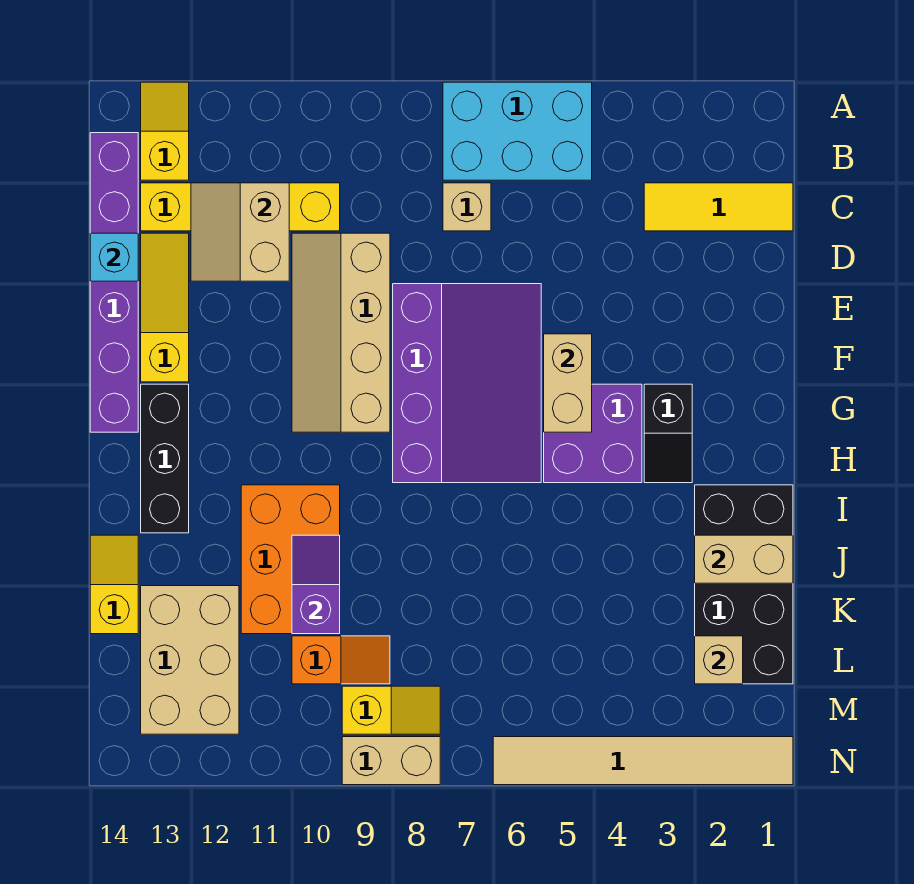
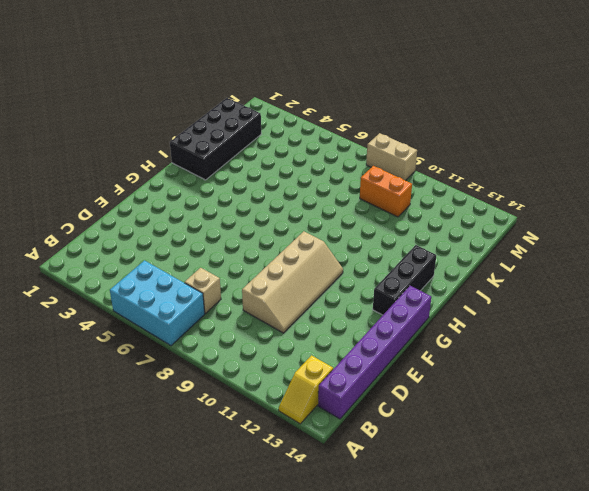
orange 1x2 brick [360,166,412,217] -> orange 1x2 slope [292,636,390,684]
none -> yellow 1x3 tile [644,183,793,231]
none -> yellow 1x4 brick [141,183,340,231]
none -> yellow 1x3 slope [141,233,189,382]

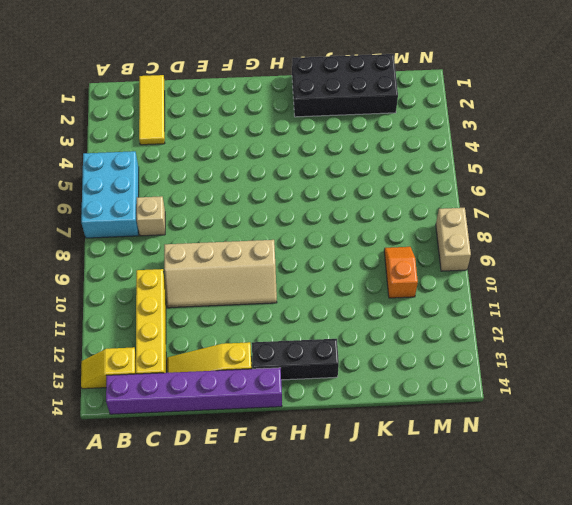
none -> purple 3x4 slope [393,284,541,483]
none -> black 1x2 slope [644,384,692,483]
none -> purple 2x2 brick [544,384,642,483]

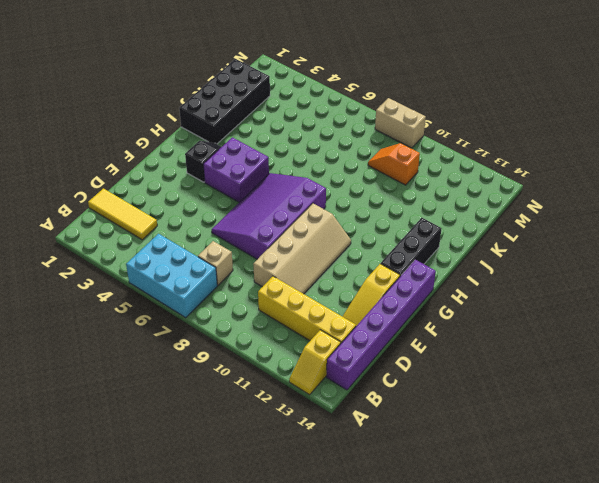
none -> orange 2x3 brick [241,485,340,634]
none -> yellow 1x2 slope [90,535,138,634]
none -> tan 2x3 brick [141,586,239,734]

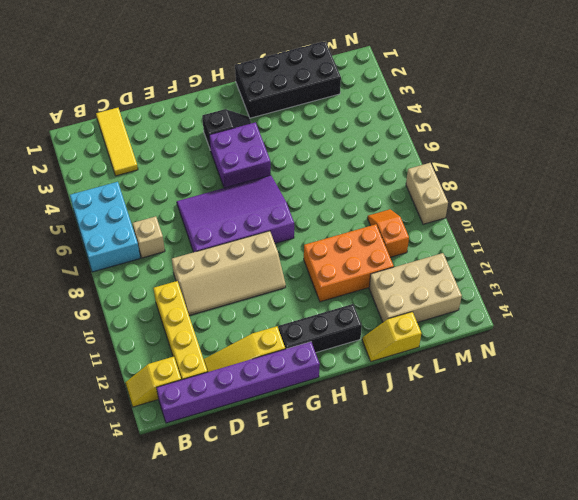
none -> yellow 1x2 slope [342,686,440,734]
none -> tan 1x6 tile [493,737,793,785]
none -> tan 2x2 slope [191,183,289,281]

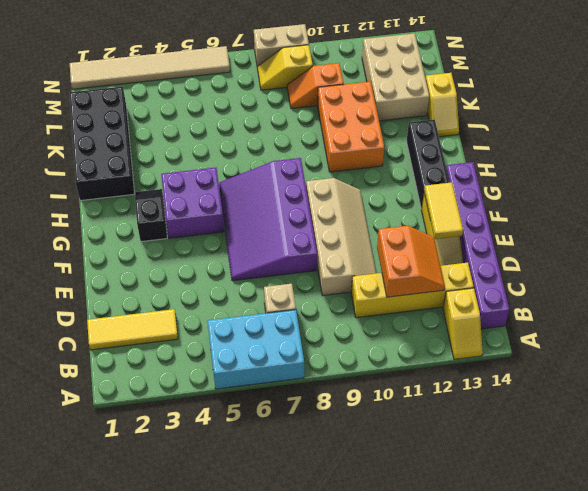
orange 2x2 slope [377,226,445,297] -> tan 2x2 slope [191,183,289,281]
yellow 1x2 tile [424,182,463,239] -> none
none -> cyan 1x1 brick [90,233,138,281]
none -> tan 1x2 brick [544,334,592,432]
none -> tan 1x2 brick [695,535,793,583]

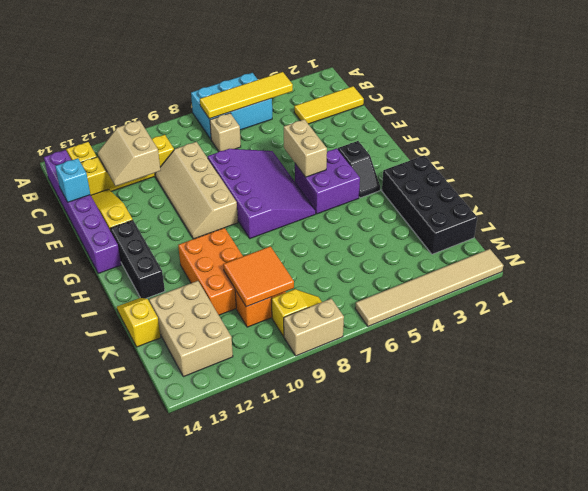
yellow 1x4 tile [200,72,293,119] -> none
orange 2x2 tile [223,246,294,307] -> purple 1x2 slope [292,535,340,634]
none -> tan 1x2 brick [695,535,793,583]
none -> tan 1x1 brick [695,636,743,684]

